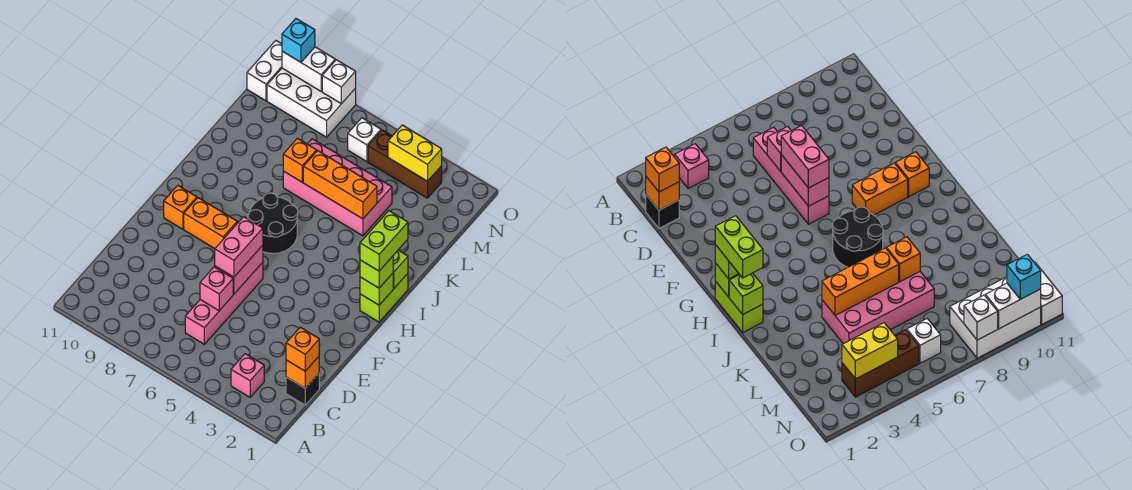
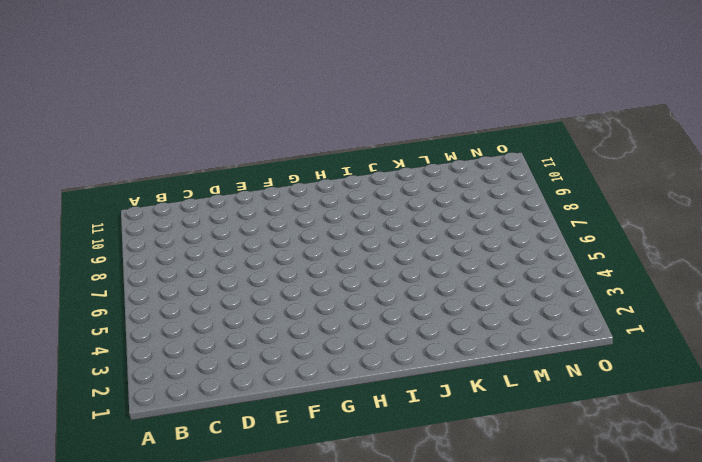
none -> pink 1x1 brick [231,354,264,397]
none -> black 1x1 brick [286,374,319,405]
none -> pink 1x4 brick [185,262,263,344]

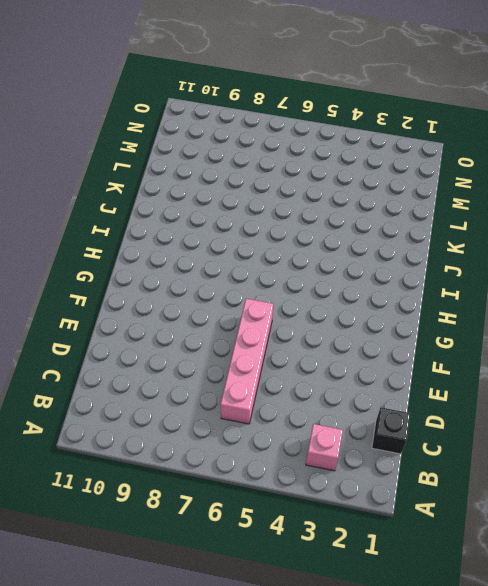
none -> orange 1x2 brick [184,198,237,249]
none -> orange 1x1 brick [164,185,197,229]
none -> lime 1x2 brick [360,274,408,322]

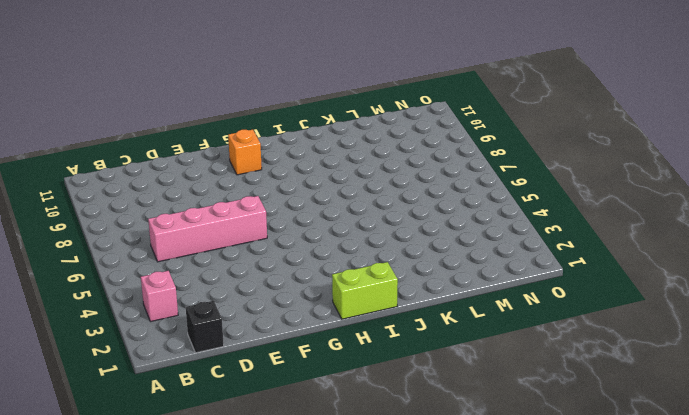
none -> orange 1x2 brick [184,198,237,249]
none -> black 2x2 round brick [248,193,298,254]
none -> pink 2x4 brick [283,139,392,236]

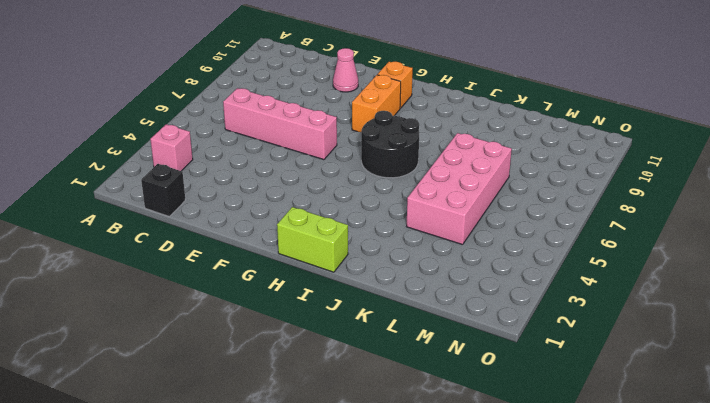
pink 1x1 cone [333,48,358,92] -> none
none -> brown 1x3 brick [368,130,442,198]
none -> white 1x1 brick [348,118,381,162]
none -> white 2x3 brick [267,68,356,137]

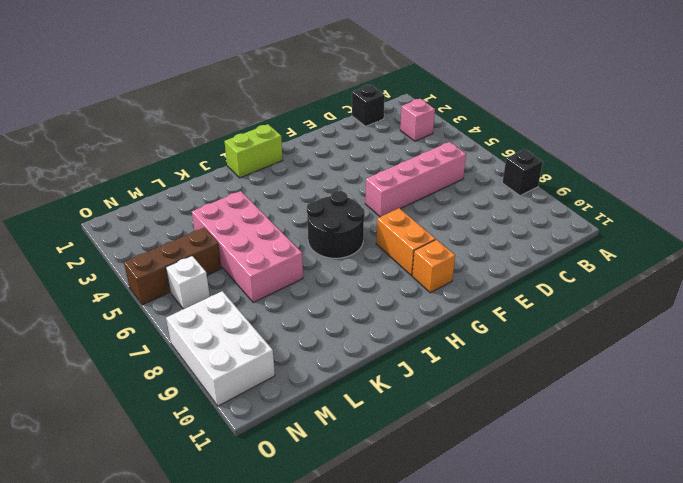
black 1x1 brick [502,149,543,196] -> none
brown 1x3 brick [124,228,222,305] -> brown 1x3 brick turned to [368,130,442,198]
none -> white 1x2 brick [247,41,282,101]
none -> orange 1x1 brick [286,357,319,388]
none -> pink 1x1 brick [200,267,233,311]

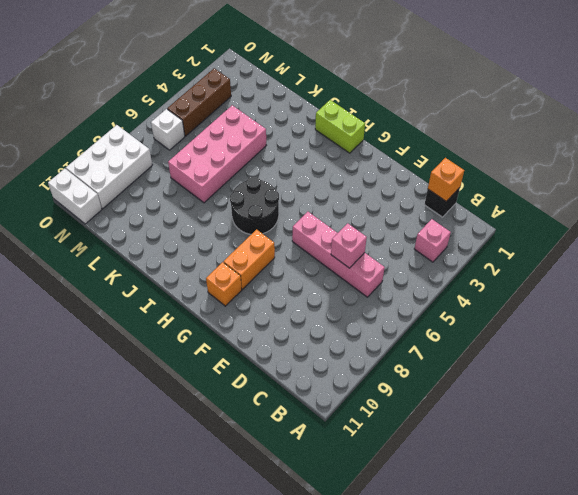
none -> pink 1x2 brick [215,245,263,294]
none -> lime 1x1 brick [360,273,393,305]
none -> lime 1x1 brick [393,250,408,288]

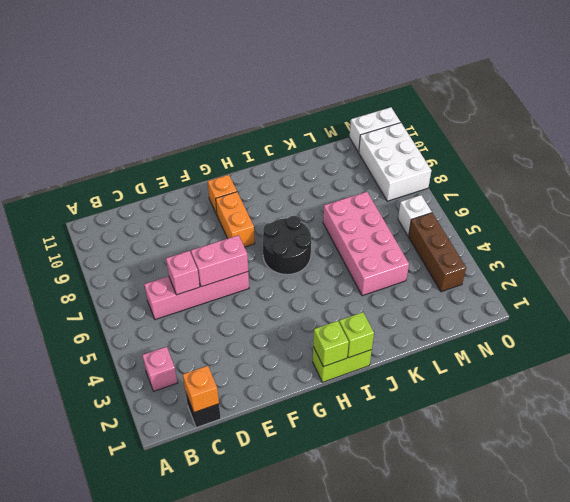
none -> orange 1x3 brick [303,151,377,219]
none -> orange 1x1 brick [283,138,317,182]
none -> yellow 1x2 brick [388,125,442,181]

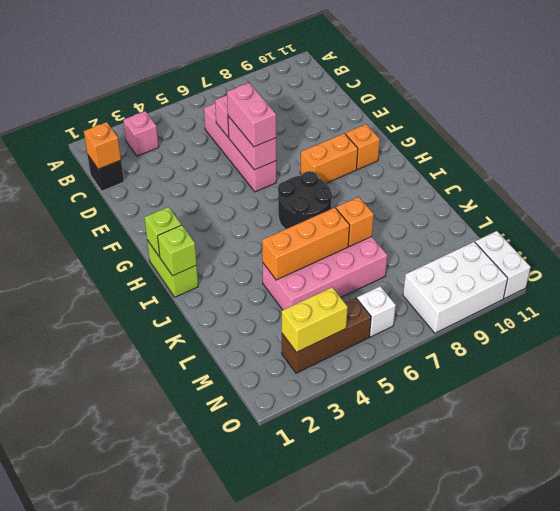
none -> white 1x1 brick [322,60,356,104]
none -> white 1x2 brick [282,47,335,91]
none -> orange 1x1 brick [286,327,319,371]

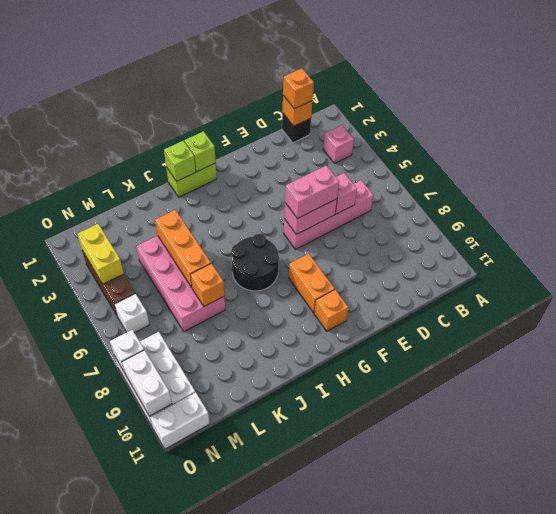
none -> lime 1x1 brick [360,256,393,288]
none -> cyan 1x1 brick [282,19,315,62]
none -> lime 1x2 brick [360,211,408,271]

